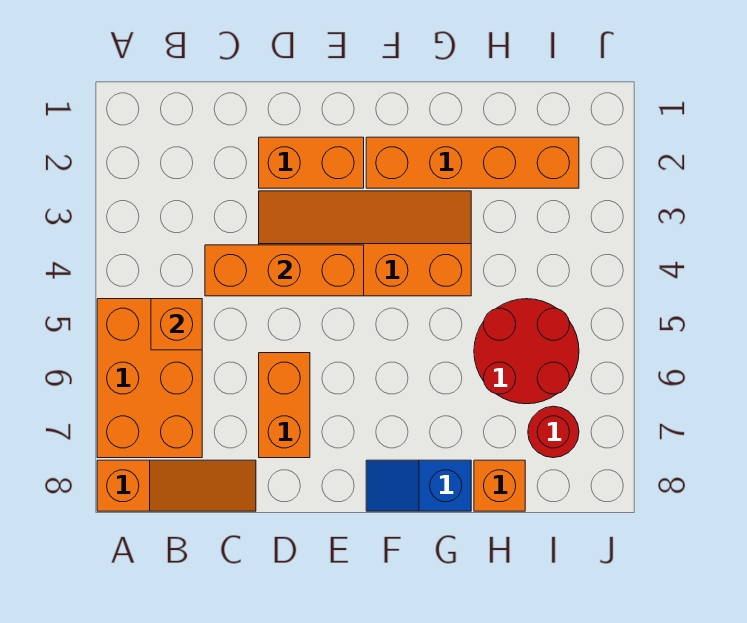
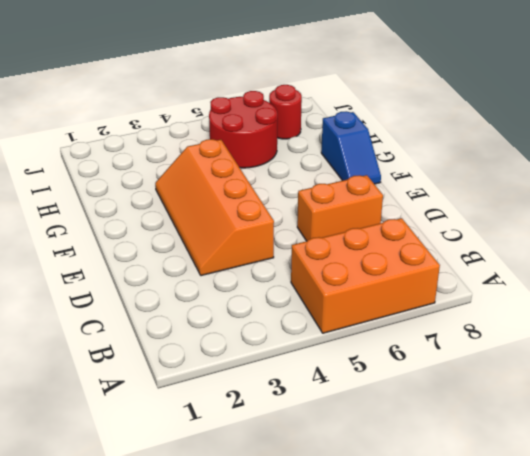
none -> orange 1x3 slope [97,460,256,511]
none -> orange 1x2 brick [259,137,364,188]
none -> orange 1x4 brick [366,137,579,188]

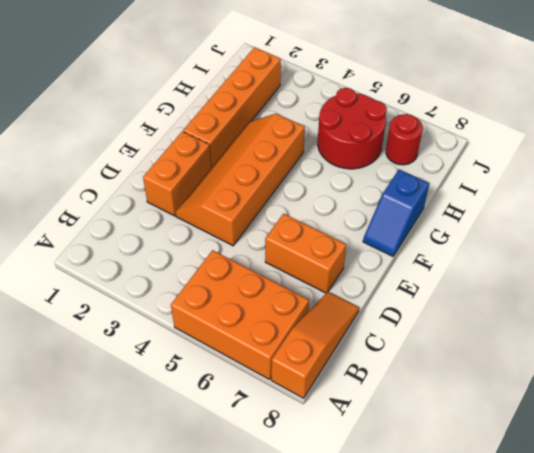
none -> orange 1x1 brick [474,460,525,511]
none -> orange 1x1 brick [151,299,202,350]
none -> orange 1x3 brick [205,245,364,296]

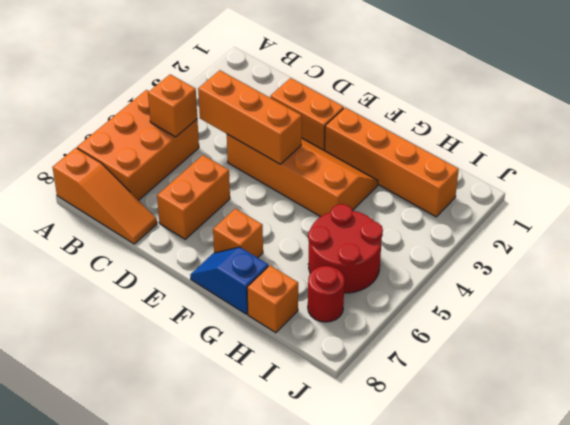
orange 1x1 brick [213,208,263,258] -> none

